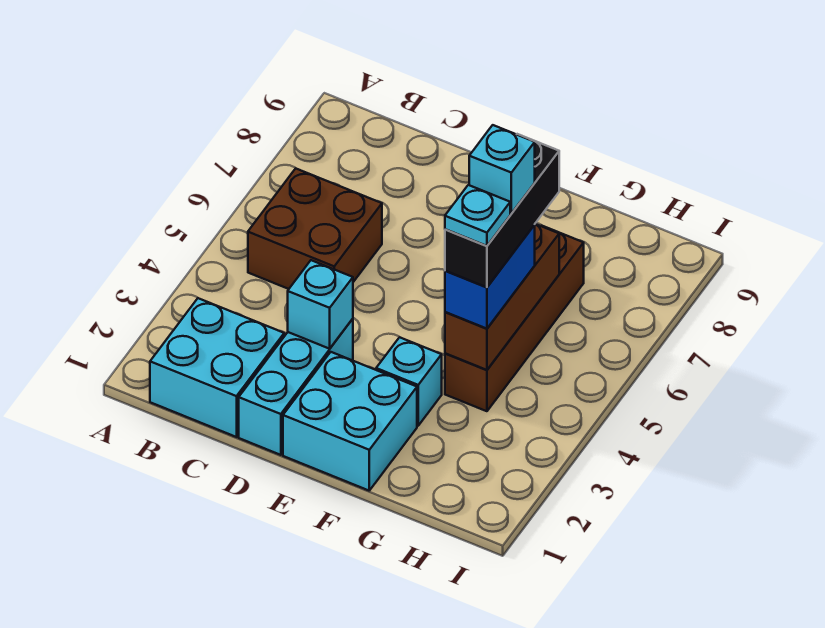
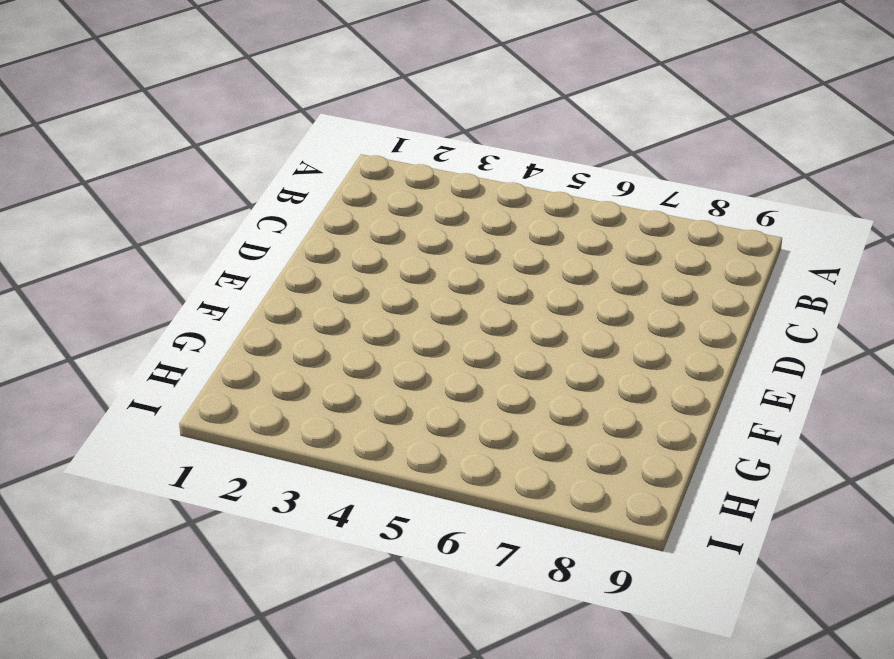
none -> cyan 2x2 brick [150,298,284,437]
none -> brown 2x2 brick [248,168,382,289]
none -> cyan 1x3 brick [239,319,353,455]

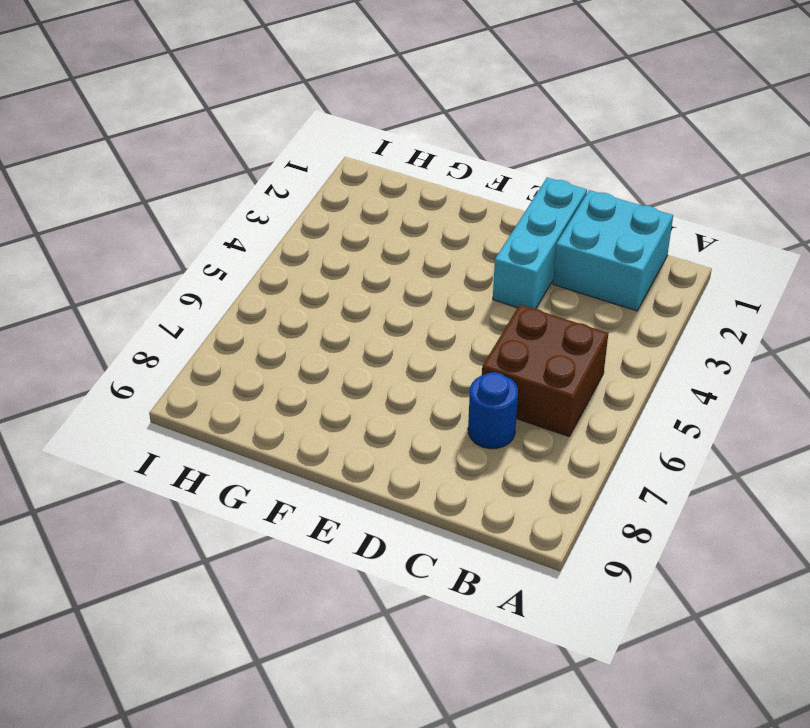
blue 1x1 round brick [468,372,518,449] -> none
none -> cyan 2x2 brick [283,352,417,491]
none -> cyan 1x1 brick [376,337,442,426]
none -> brown 1x4 brick [445,225,584,411]

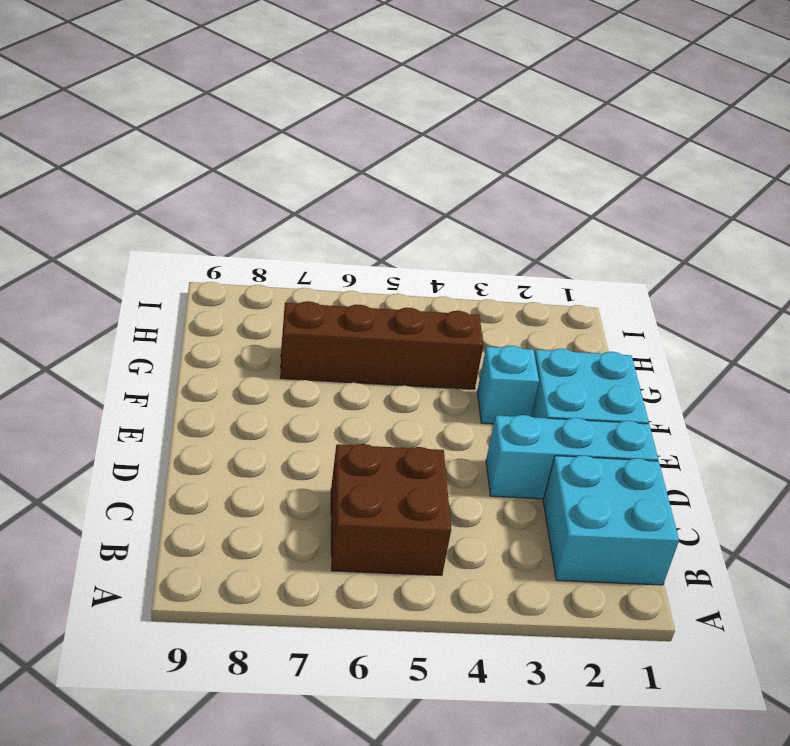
none -> cyan 1x1 brick [288,260,353,349]
none -> brown 1x3 brick [445,224,559,370]
none -> blue 1x2 brick [445,225,535,329]

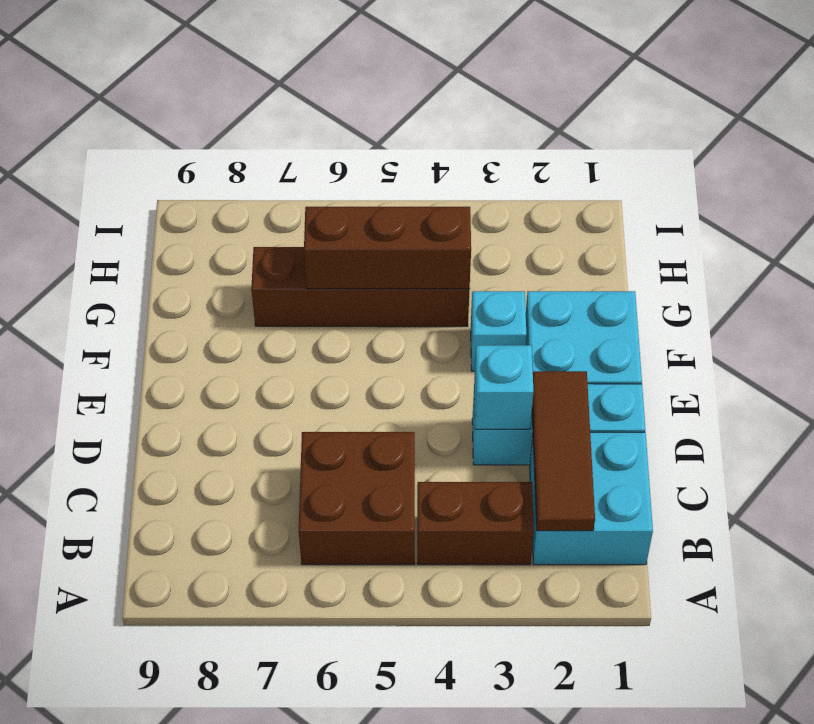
brown 1x3 tile [532,371,595,531] -> none
brown 1x2 brick [417,482,534,565] -> none
none -> blue 1x2 brick [445,225,535,329]
none -> black 1x3 brick [445,134,559,287]
none -> cyan 1x1 plate [445,185,510,246]

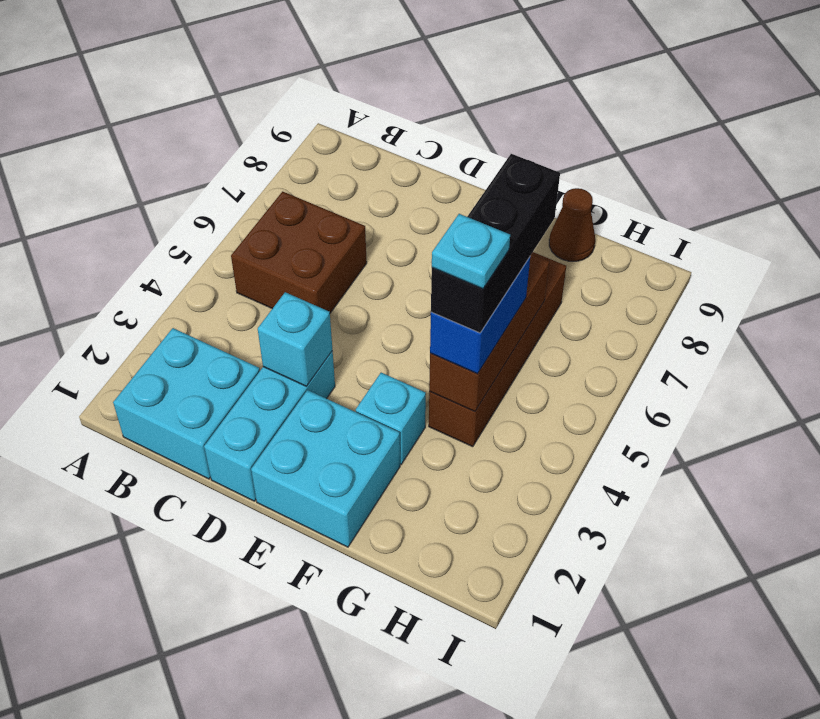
brown 1x1 cone [549,188,595,261] -> none
none -> cyan 1x1 brick [469,125,535,214]

